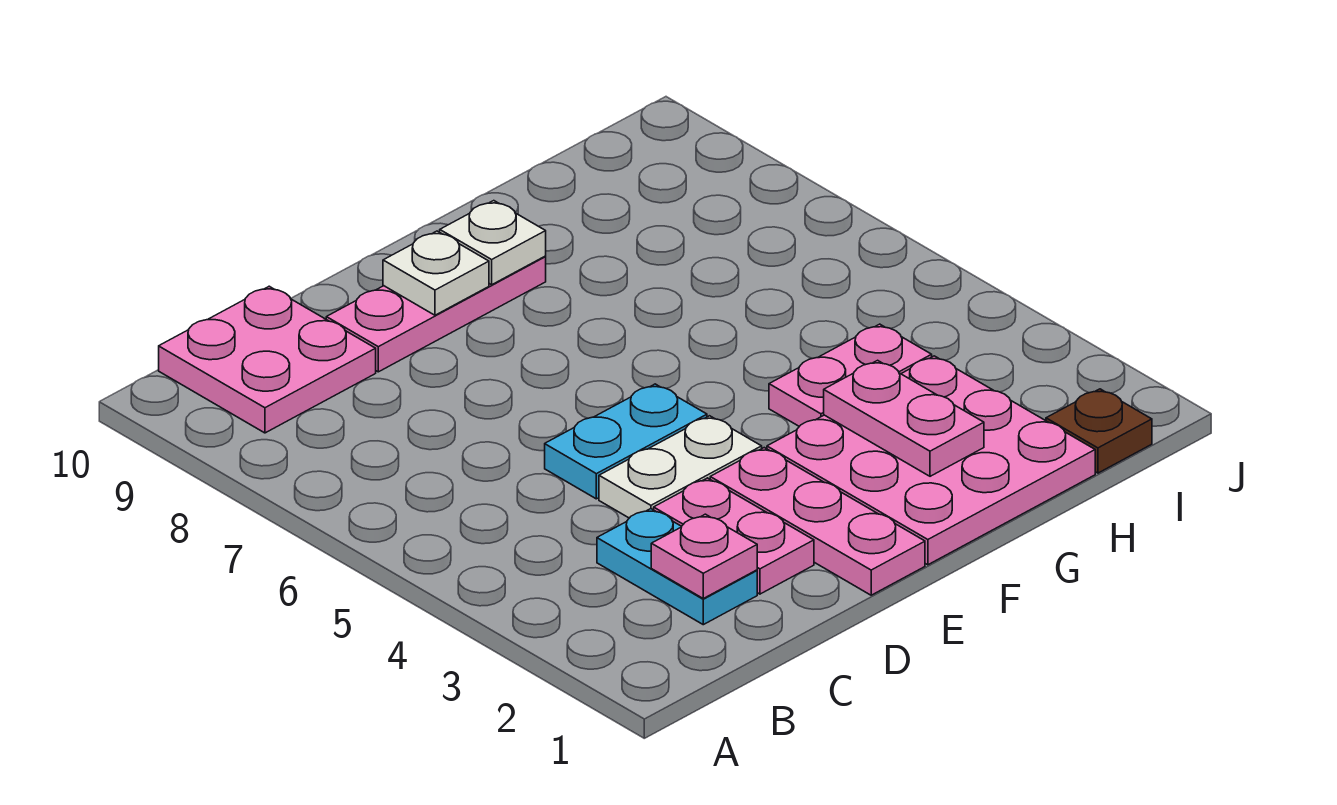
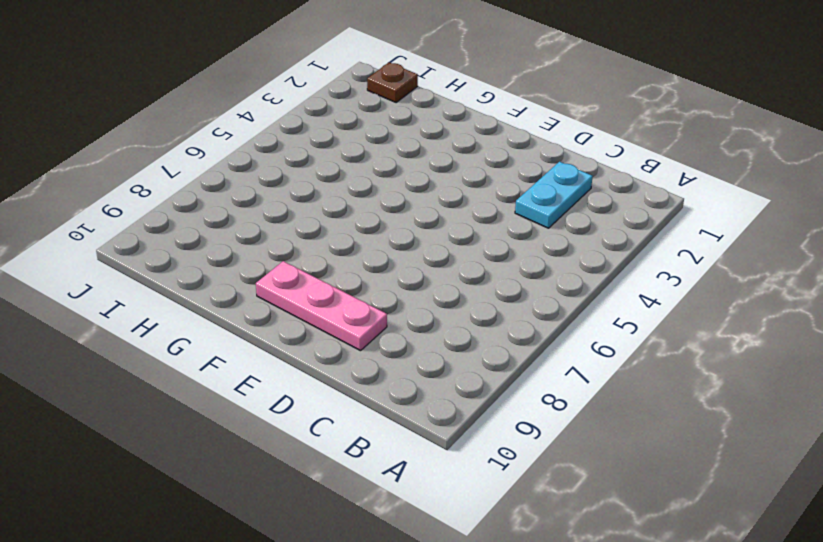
none -> pink 2x2 plate [159,286,376,433]
none -> pink 1x2 plate [654,478,814,594]
none -> white 1x2 plate [599,416,762,518]

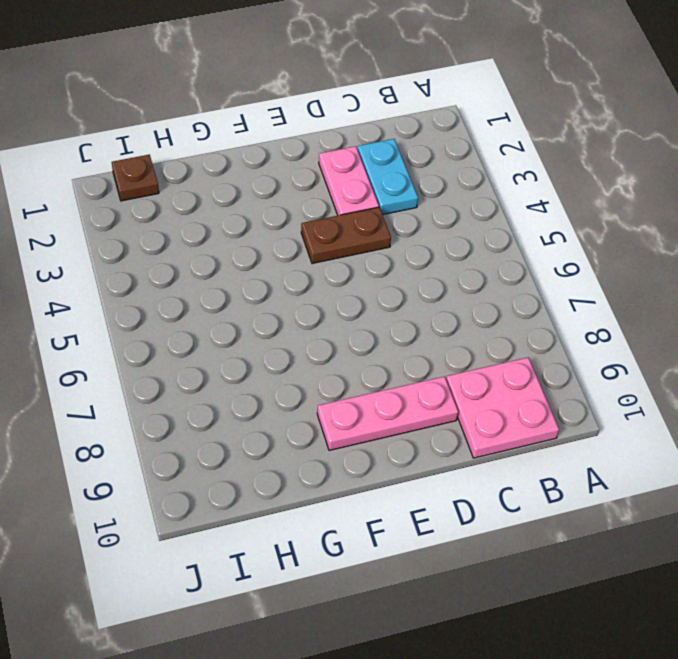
brown 1x2 plate [301,207,391,264] -> white 1x2 plate [599,416,762,518]
none -> cyan 1x2 plate [545,384,707,499]
none -> pink 1x3 plate [710,448,925,595]
none -> pink 3x3 plate [767,356,1095,565]

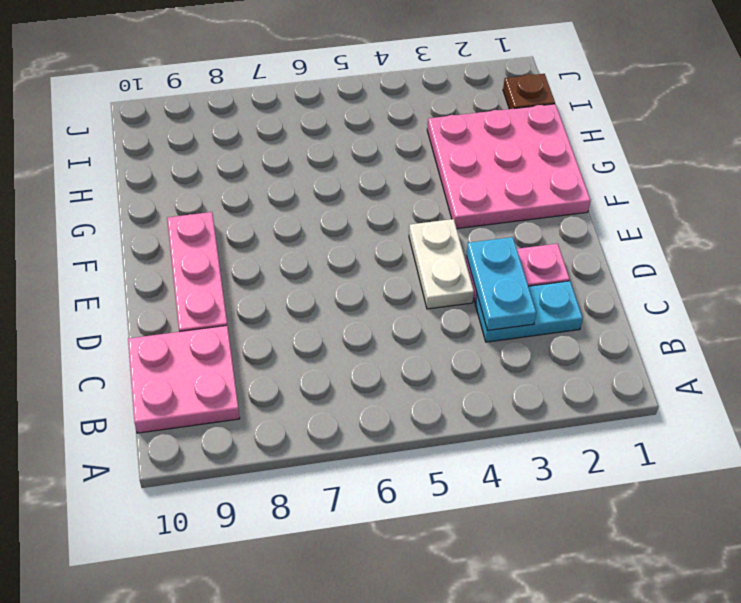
cyan 1x2 plate [466,237,536,331] -> cyan 1x2 plate moved to [545,384,707,499]
none -> pink 1x3 plate [710,448,925,595]
none -> pink 1x2 plate [769,324,932,426]
none -> pink 1x1 plate [651,514,757,598]

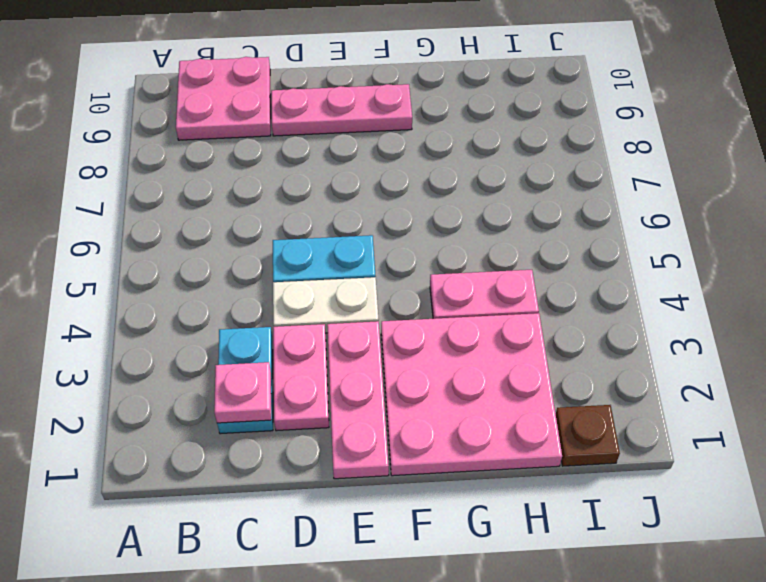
none -> white 1x1 plate [383,231,489,315]
none -> white 1x1 plate [440,201,546,285]
none -> pink 1x2 plate [824,360,984,476]

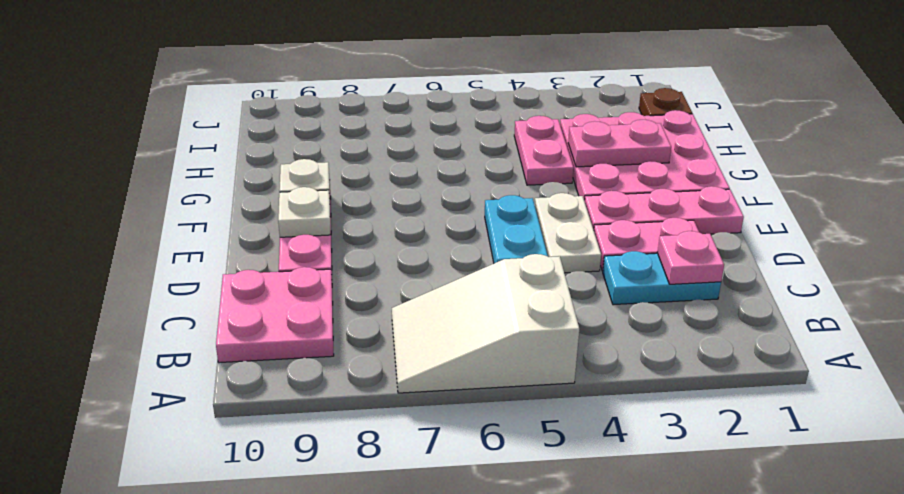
white 2x3 slope [392,254,579,393] -> none

